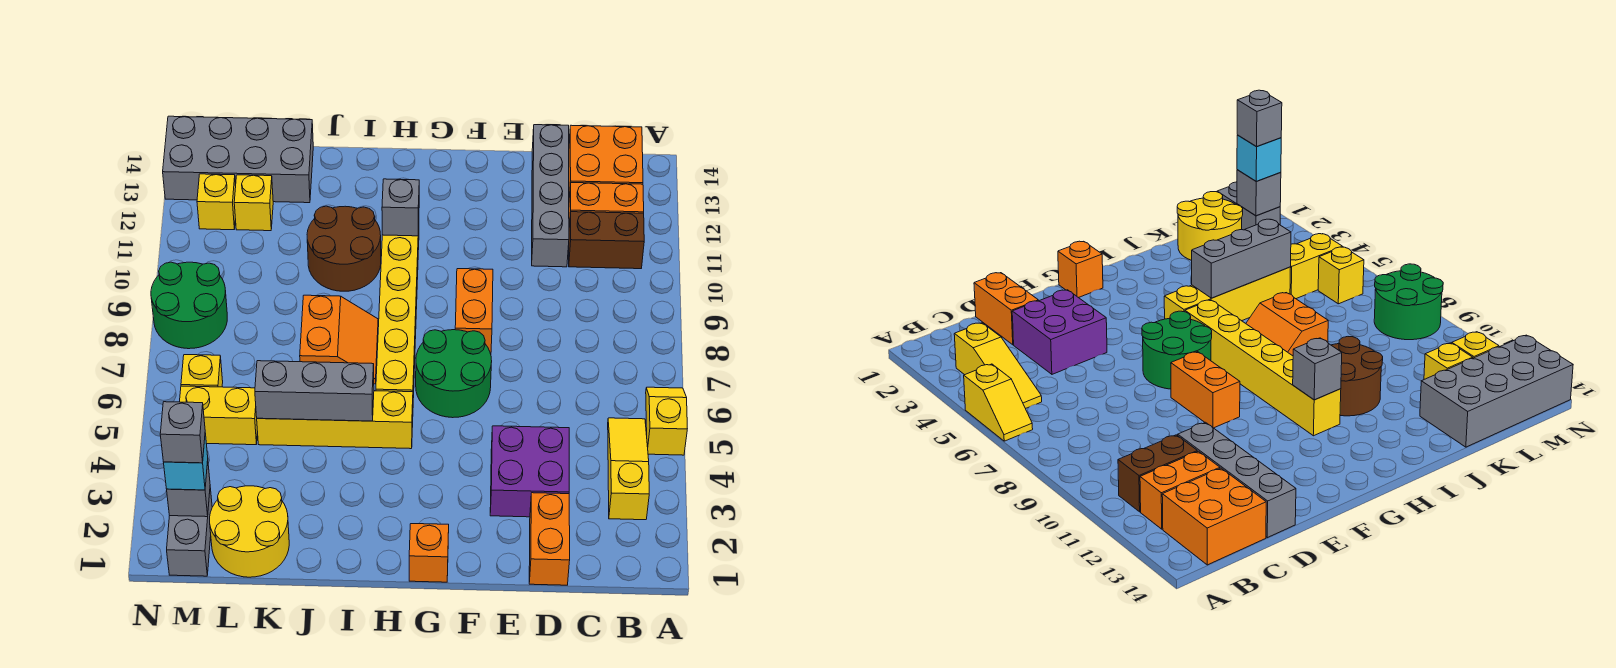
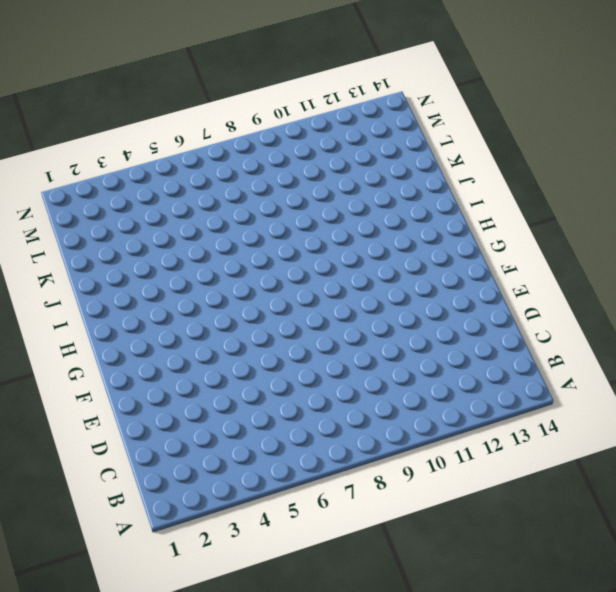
none -> yellow 1x2 slope [646,387,687,455]
none -> yellow 1x3 slope [608,418,649,520]
none -> brown 1x2 brick [569,212,644,269]

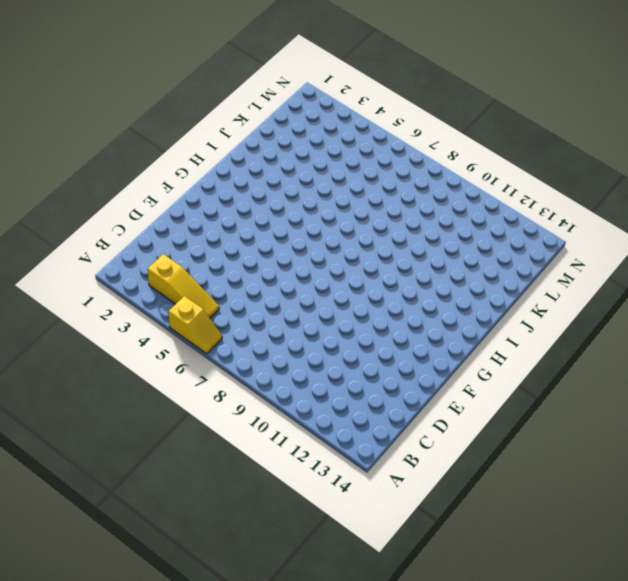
none -> brown 1x2 brick [569,212,644,269]
none -> orange 1x2 brick [569,183,644,227]
none -> orange 2x2 brick [569,125,643,197]

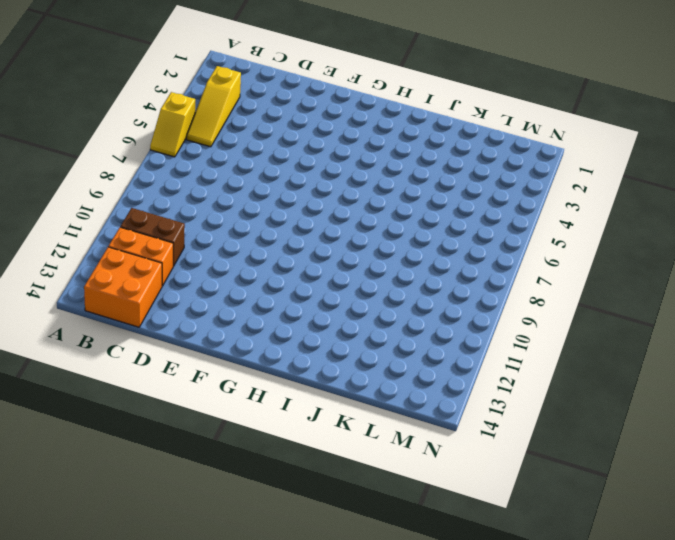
none -> orange 1x2 brick [529,493,570,585]
none -> purple 2x2 brick [490,426,569,517]
none -> grey 1x4 brick [532,125,569,267]

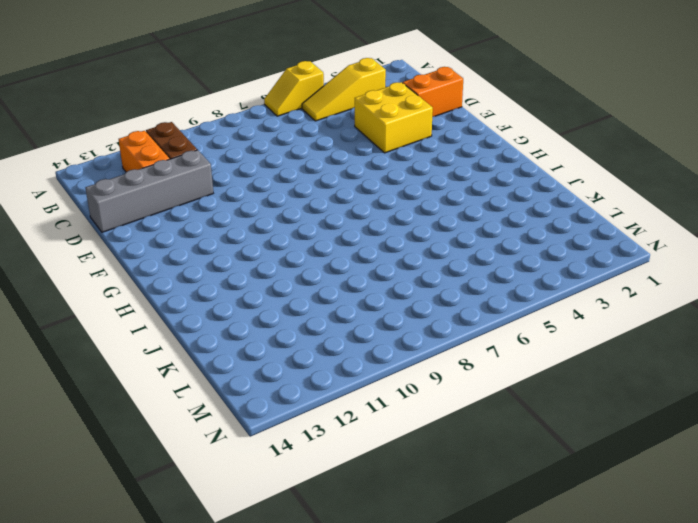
yellow 2x2 brick [355,82,433,153] -> purple 2x2 brick [490,426,569,517]
none -> orange 2x2 brick [569,125,643,197]
none -> green 2x2 round brick [416,330,492,418]
none -> orange 1x2 brick [455,269,493,354]

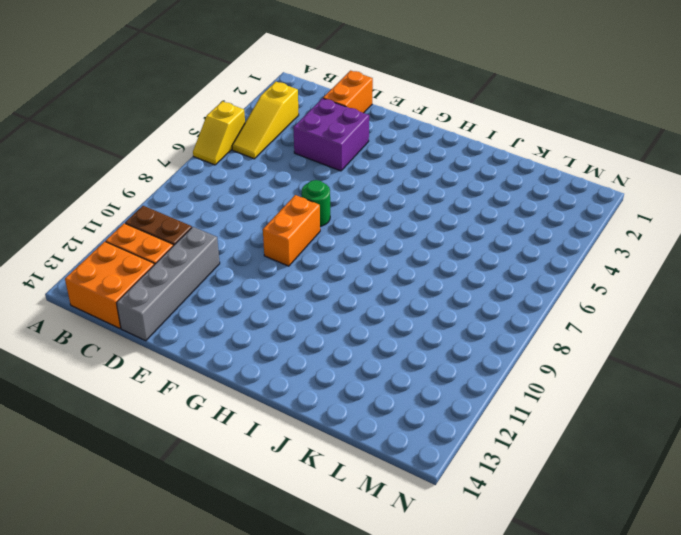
green 1x1 round brick [302,180,330,226] -> green 2x2 round brick [416,330,492,418]
none -> orange 1x1 brick [409,524,449,582]
none -> yellow 1x4 brick [257,391,413,449]
none -> yellow 1x6 brick [376,227,419,398]

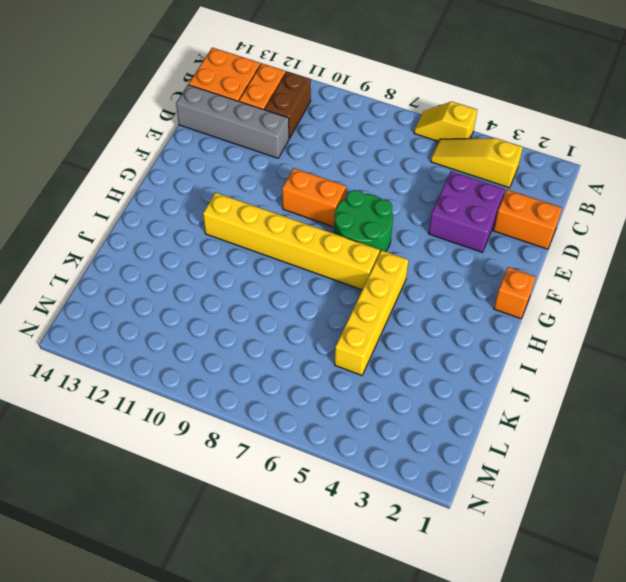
none -> orange 2x2 slope [300,295,378,384]
none -> brown 2x2 round brick [307,206,381,291]
none -> yellow 2x2 round brick [210,486,289,577]

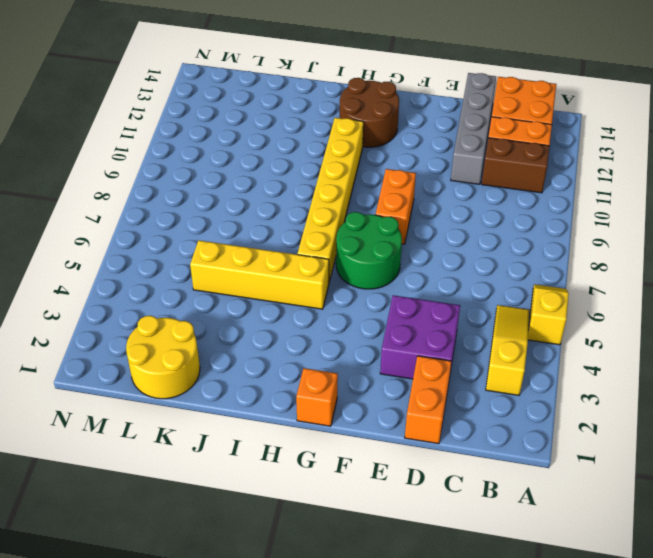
brown 2x2 round brick [340,78,399,147] -> brown 2x2 round brick moved to [307,206,381,291]
none -> orange 2x2 slope [300,295,378,384]
none -> grey 2x4 brick [163,116,313,203]
none -> yellow 1x2 brick [180,386,258,445]

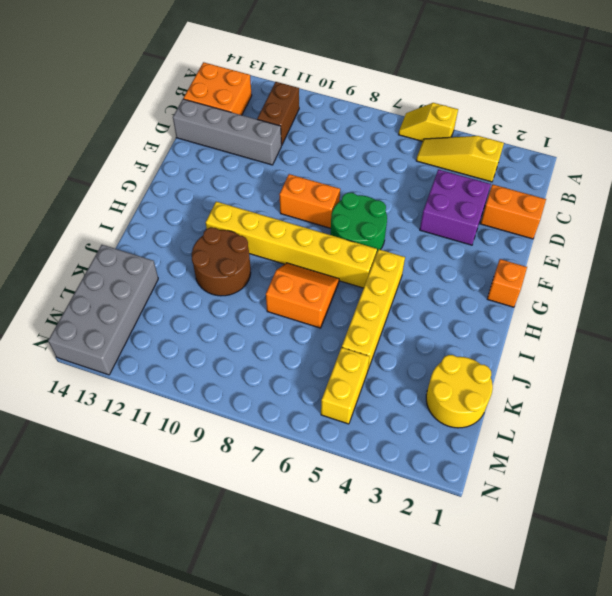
none -> orange 1x2 brick [569,183,644,227]
none -> yellow 1x1 brick [234,175,273,231]
none -> grey 1x2 brick [167,488,212,576]

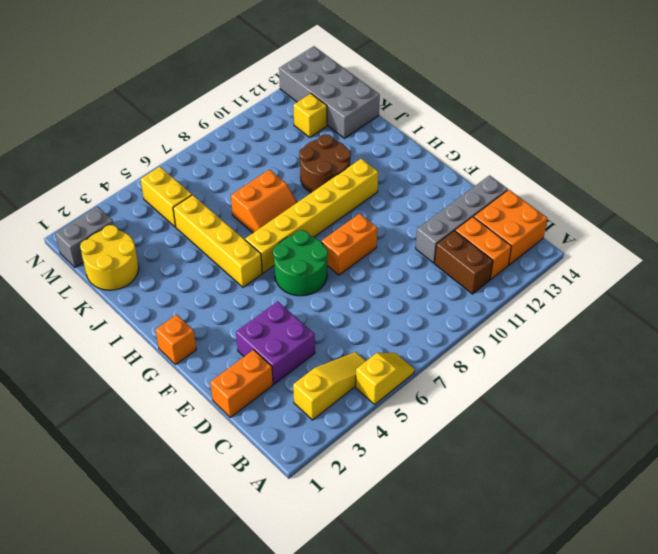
none -> yellow 1x1 brick [181,355,223,387]
none -> green 2x2 round brick [151,262,227,349]
none -> yellow 1x1 brick [197,174,236,230]

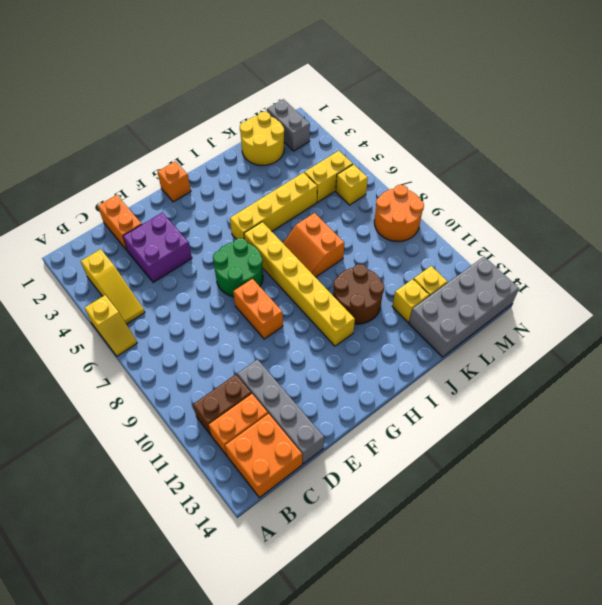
yellow 1x1 brick [392,279,429,322] -> yellow 1x1 brick moved to [197,174,236,230]
orange 2x2 round brick [374,185,424,241] -> green 2x2 round brick [151,262,227,349]
none -> grey 1x1 brick [382,179,419,236]
none -> grey 1x3 brick [255,361,374,421]
none -> grey 1x1 brick [167,461,210,517]

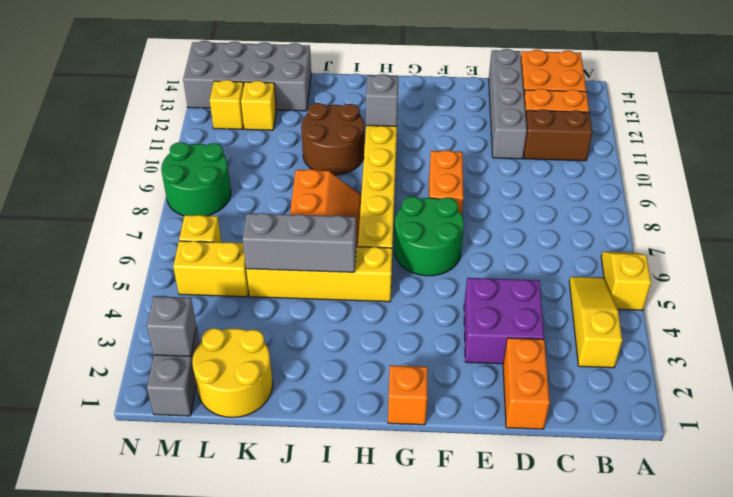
none -> cyan 1x1 brick [164,433,208,490]
none -> grey 1x1 brick [160,402,205,463]

